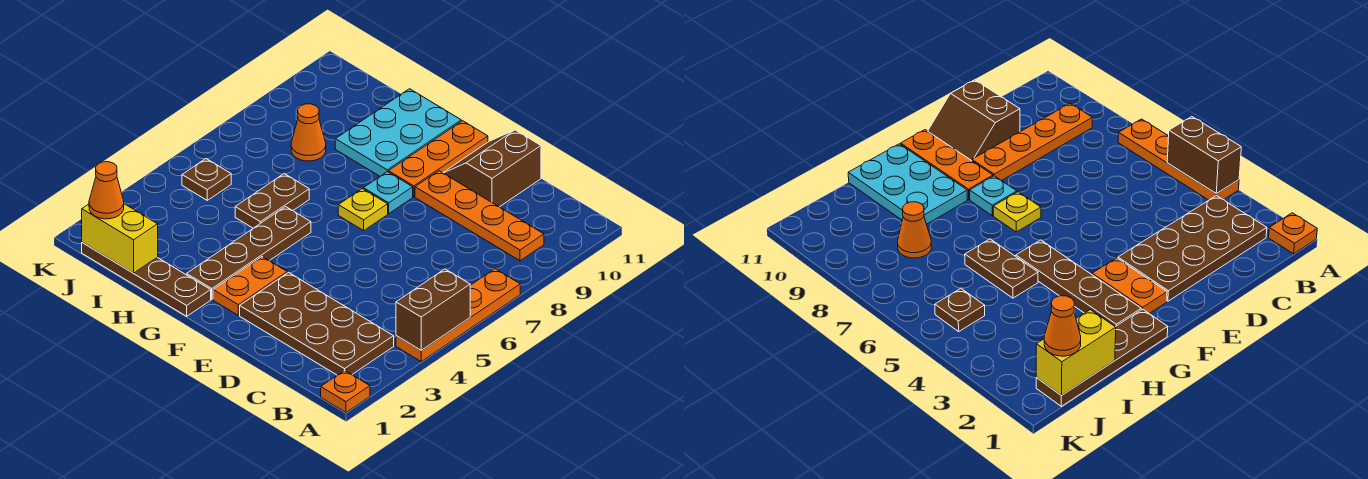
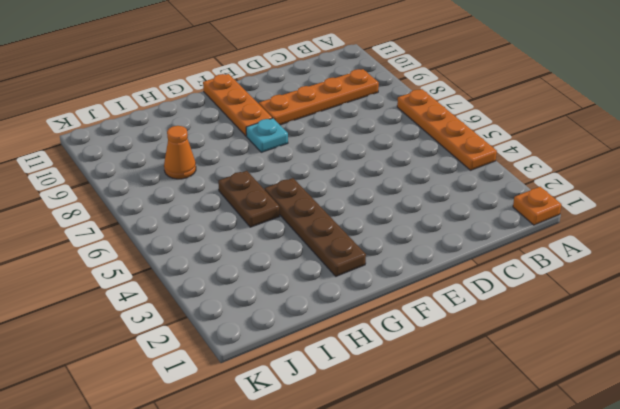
none -> brown 2x4 plate [240,273,394,375]
none -> brown 2x2 slope [443,130,541,207]
none -> orange 1x2 plate [213,257,287,315]

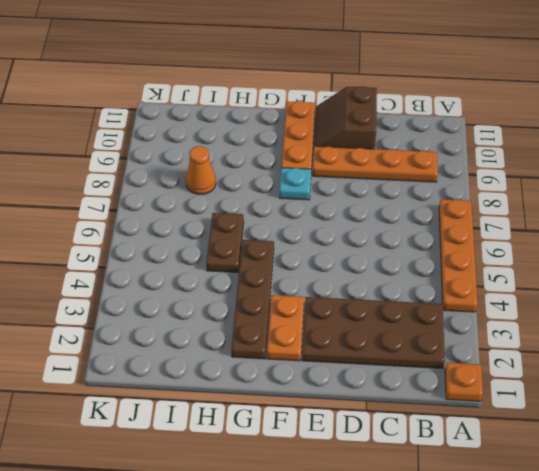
none -> yellow 1x1 plate [338,189,388,230]
none -> brown 1x4 plate [82,243,211,316]
none -> cyan 2x3 plate [335,89,461,176]

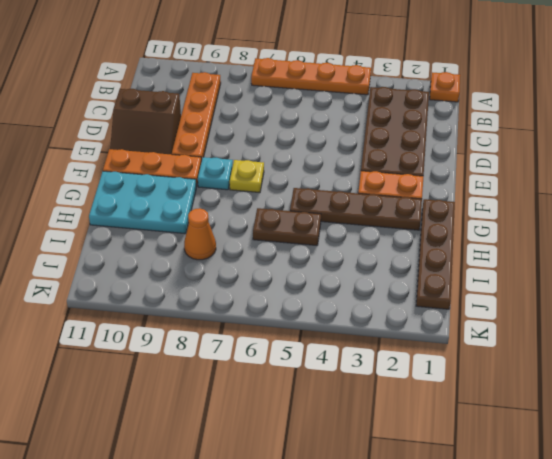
none -> brown 1x1 plate [182,159,231,200]
none -> brown 1x2 brick [396,269,470,350]
none -> yellow 1x2 brick [82,204,158,273]

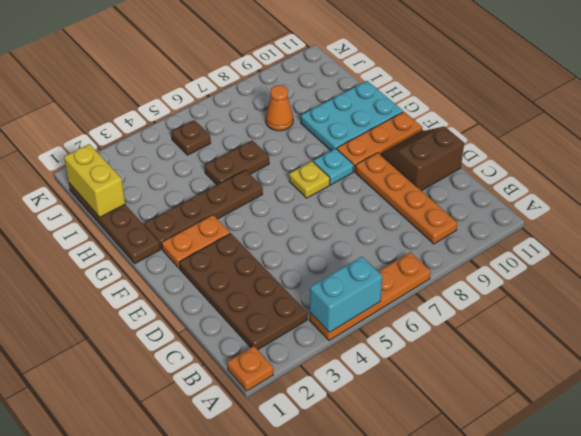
cyan 1x2 brick [310,257,383,333] -> brown 1x2 brick [396,269,470,350]
none -> orange 1x1 cone [89,162,124,219]

